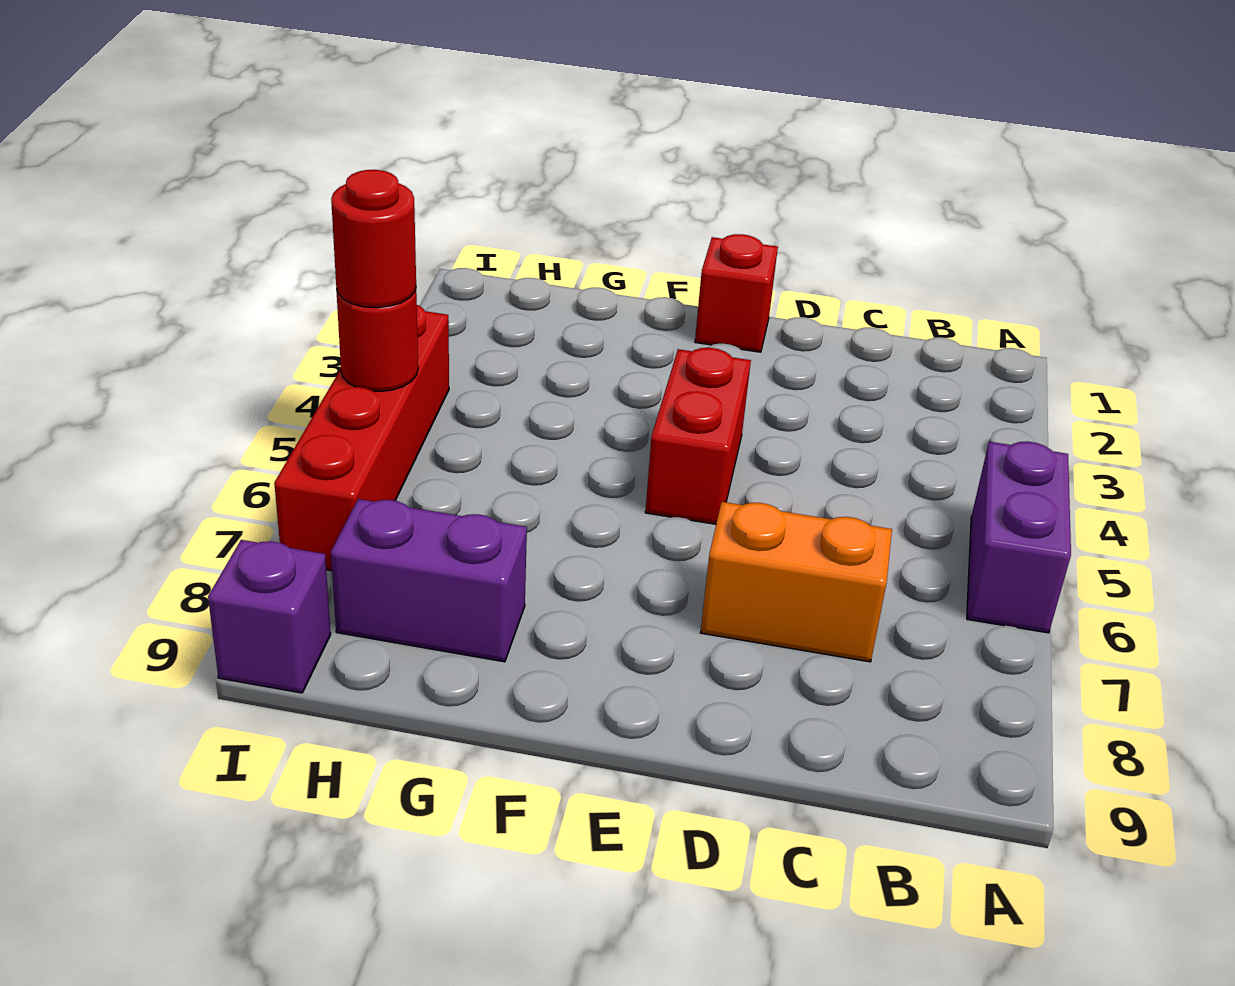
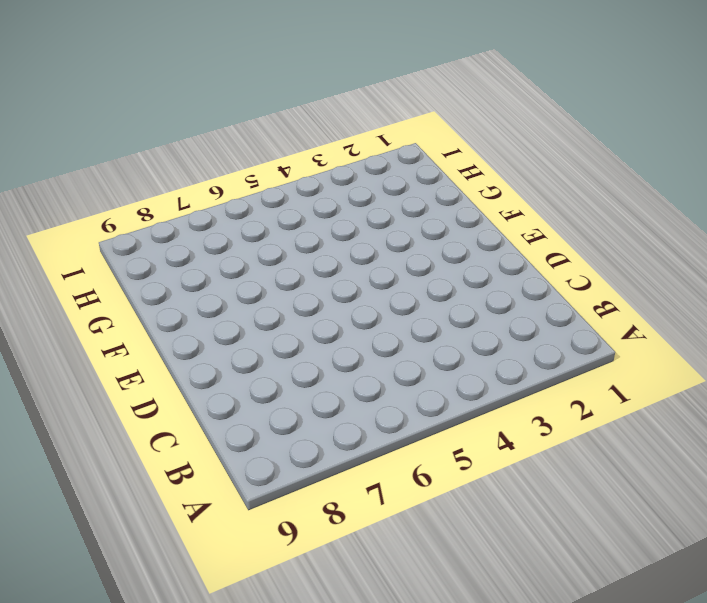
none -> purple 1x2 brick [967,441,1071,633]
none -> orange 1x2 brick [700,502,892,662]

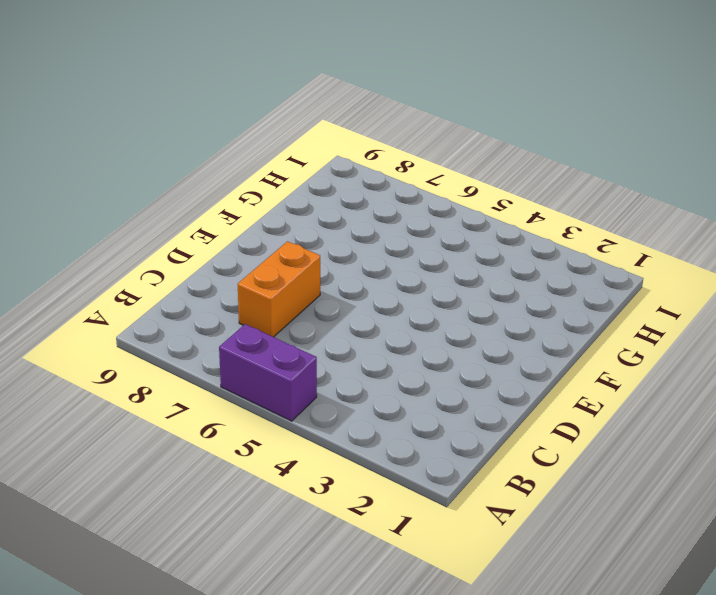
none -> red 1x1 brick [695,234,778,352]
none -> red 1x2 brick [645,348,751,524]

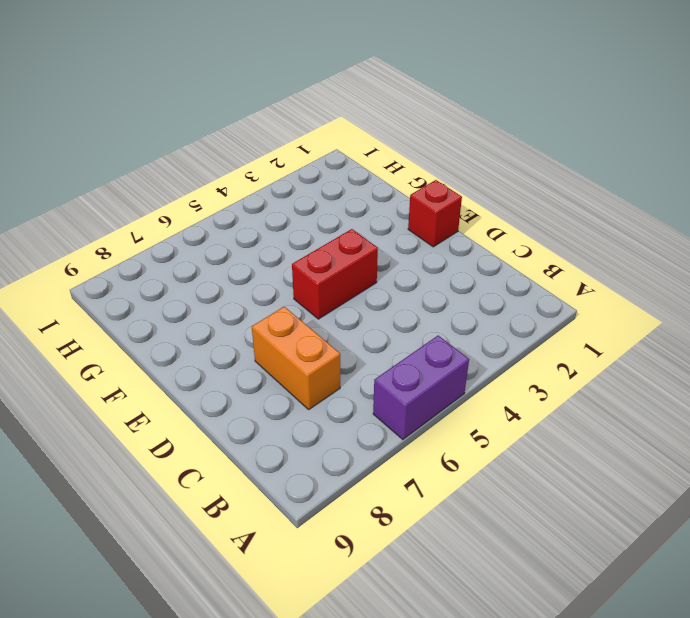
none -> purple 1x2 brick [331,499,527,662]
none -> red 1x4 brick [274,305,449,571]

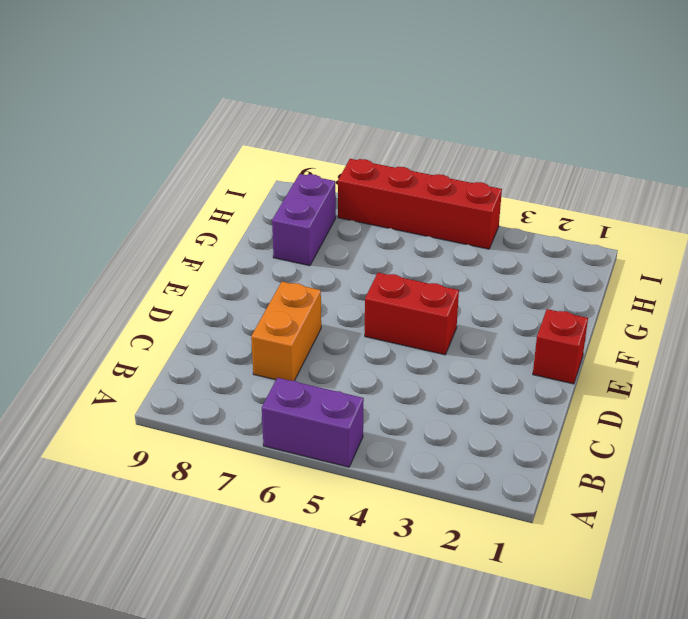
none -> purple 1x1 brick [208,540,331,693]
none -> red 1x1 round brick [336,288,418,391]

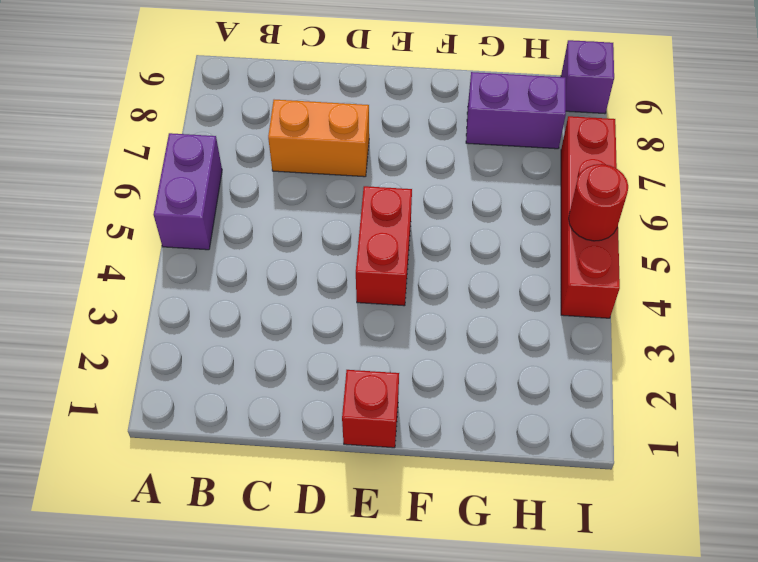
none -> red 1x1 round brick [331,170,416,308]

